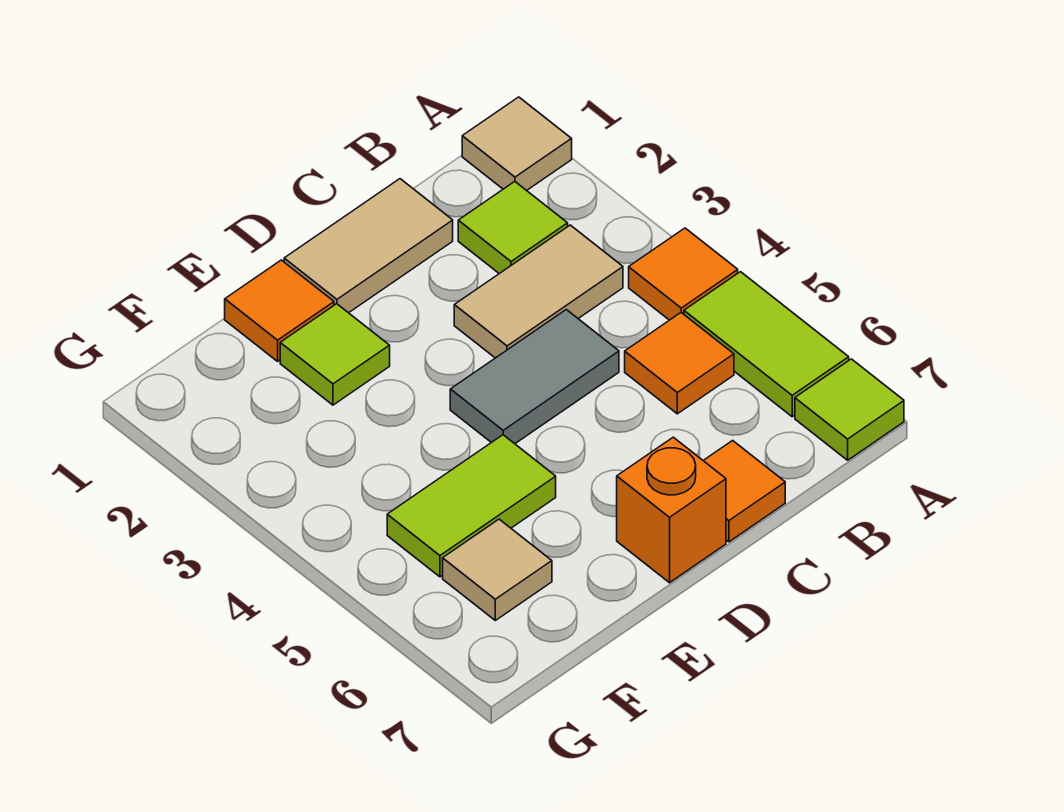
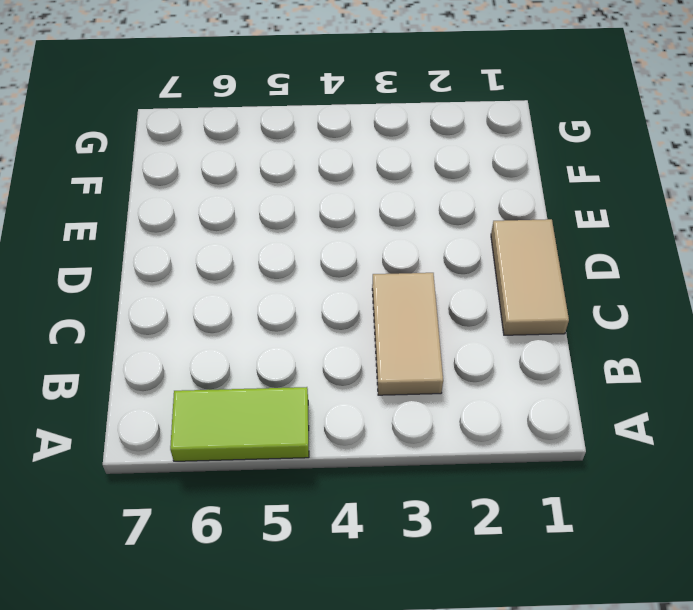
none -> tan 1x1 tile [462,97,572,190]
none -> orange 1x1 tile [629,228,738,320]
none -> lime 1x1 tile [795,359,904,460]

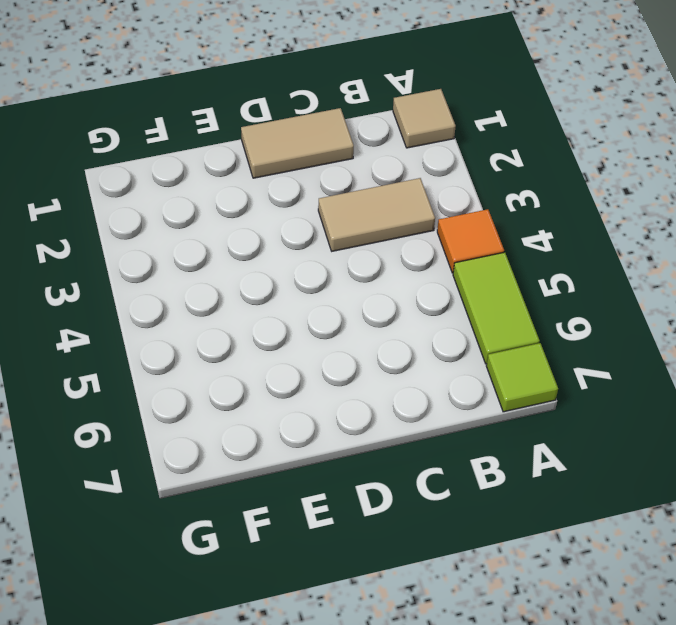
none -> lime 1x1 tile [458,182,568,274]
none -> orange 1x1 tile [625,313,734,414]
none -> grey 1x2 tile [450,310,619,444]

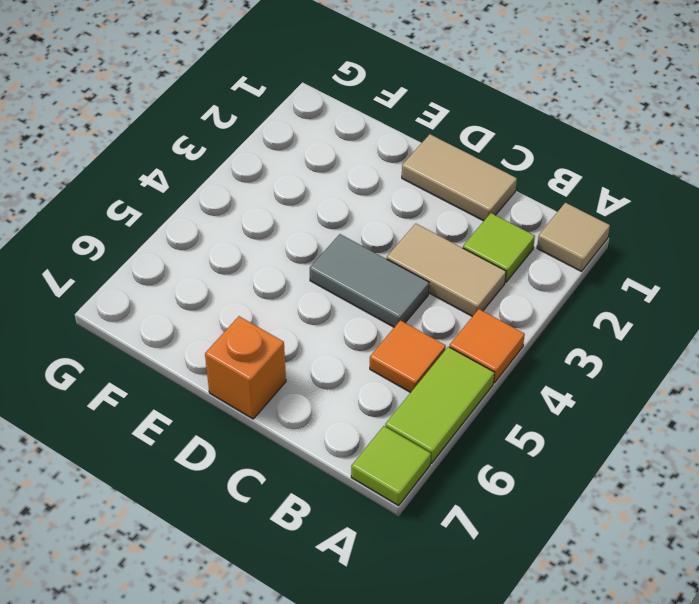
none -> orange 1x1 tile [703,441,785,542]
none -> orange 1x1 tile [225,260,334,361]
none -> lime 1x1 tile [280,304,390,405]

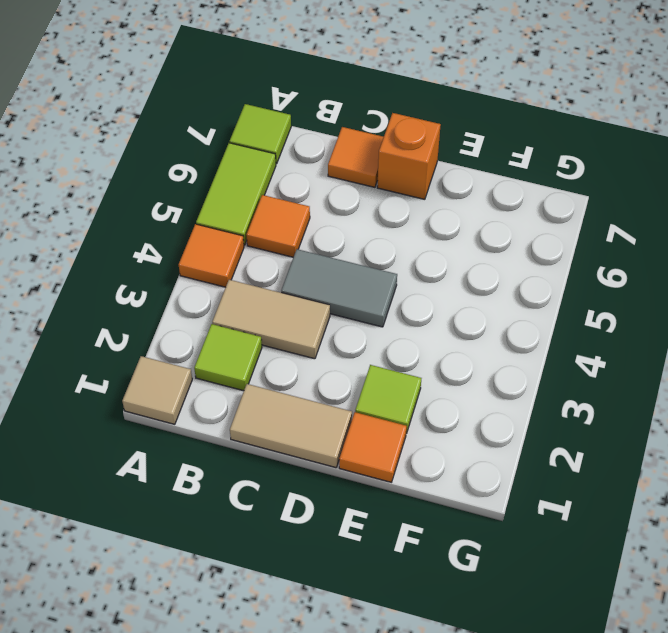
none -> lime 1x2 tile [387,435,556,577]
none -> tan 1x1 tile [443,519,552,620]

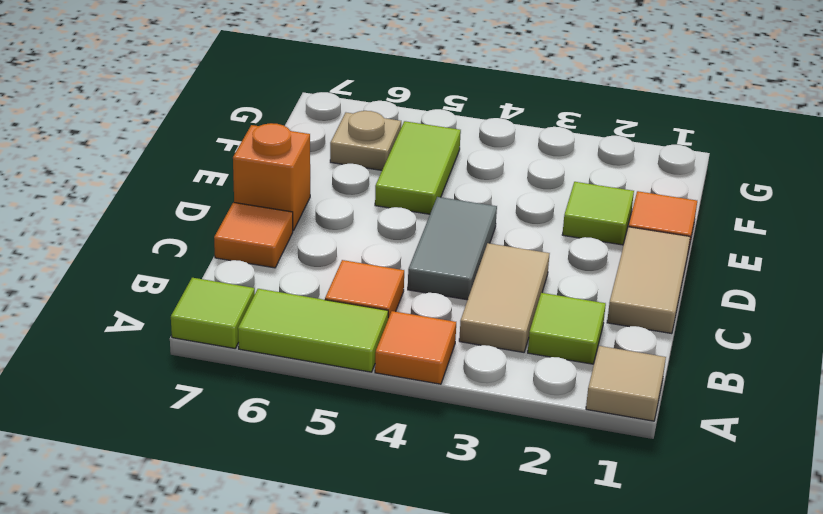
tan 1x1 plate [330,111,401,170] -> tan 1x1 tile [443,519,552,620]

